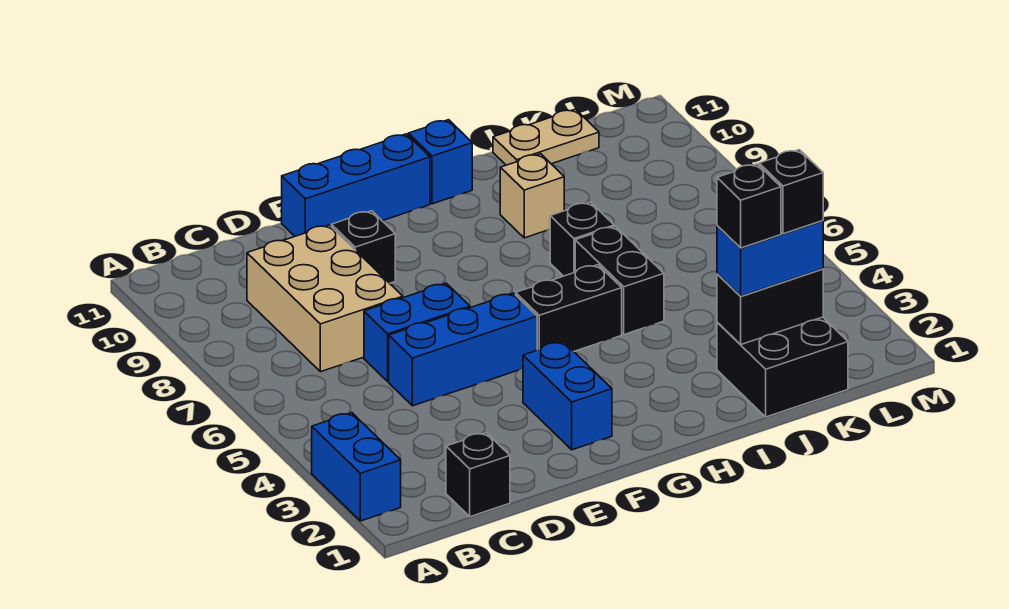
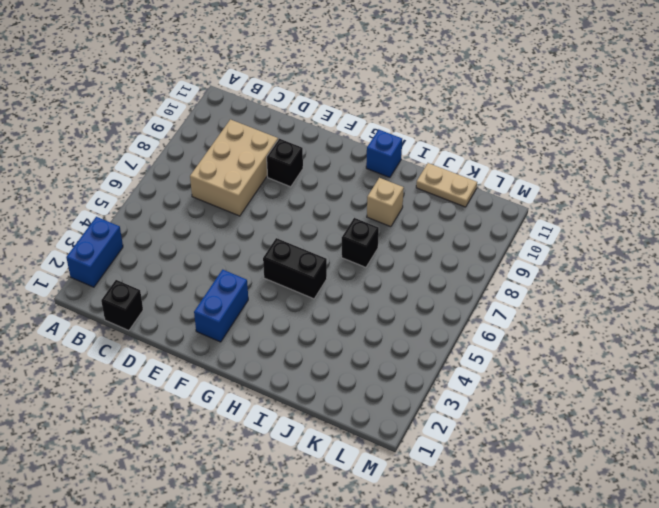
none -> blue 1x3 brick [389,293,537,406]
none -> blue 1x2 brick [364,283,470,381]
none -> blue 1x3 brick [282,134,430,236]

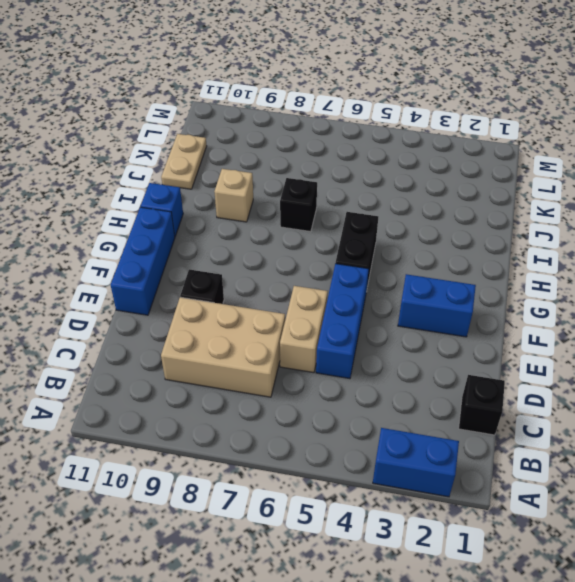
tan 1x2 brick [280,286,328,373] -> blue 1x2 brick [364,283,470,381]
none -> black 1x2 brick [575,226,664,335]
none -> black 2x2 brick [717,317,848,417]
none -> black 1x2 brick [717,269,823,345]

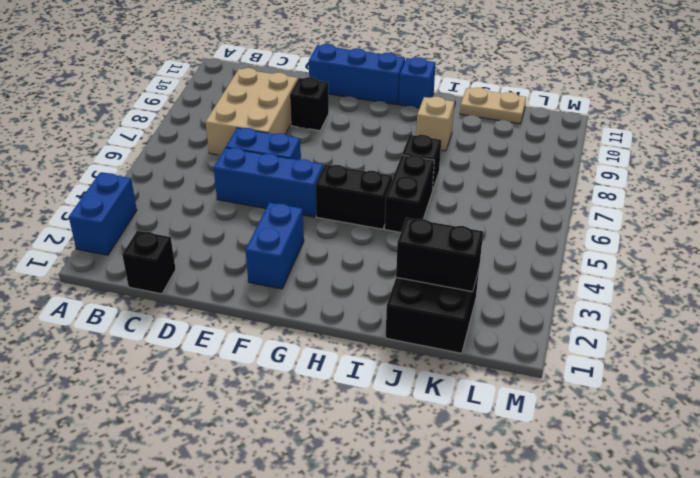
none -> blue 1x2 brick [717,221,823,296]
none -> black 1x1 brick [717,164,781,248]
none -> black 1x1 brick [759,150,823,234]

